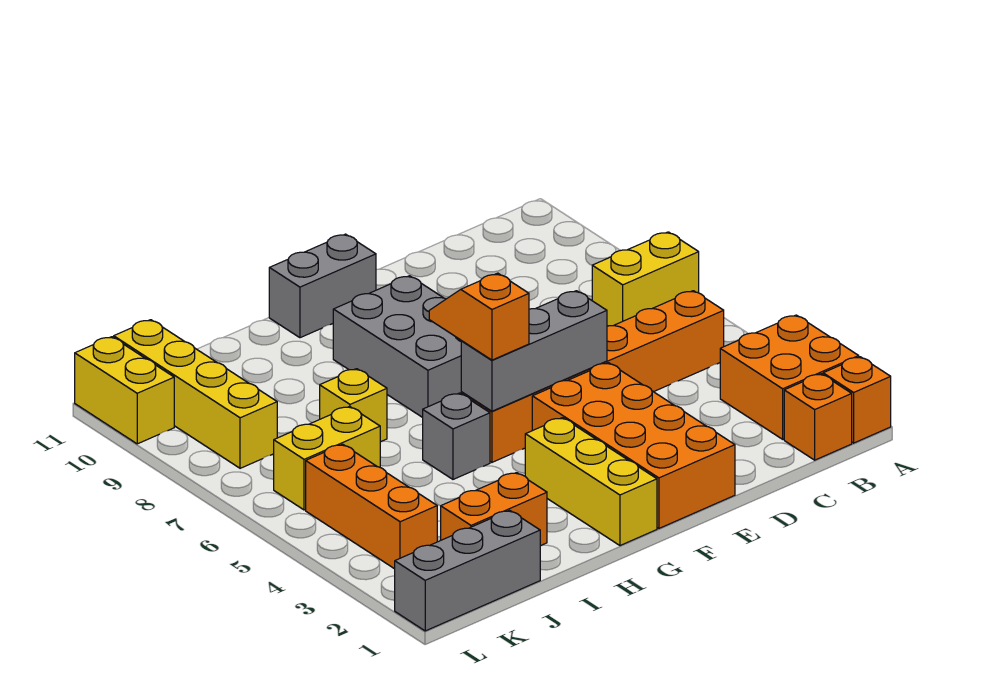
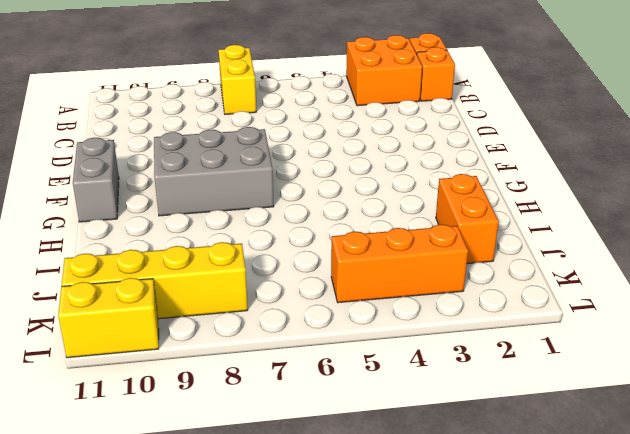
none -> orange 1x6 brick [461,291,724,462]
none -> orange 2x4 brick [532,363,735,528]
none -> yellow 1x3 brick [525,418,657,546]

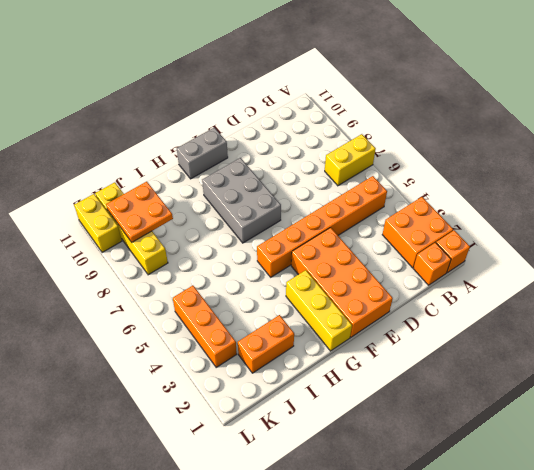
orange 2x2 plate [106,182,173,242] -> none
none -> grey 1x1 brick [423,393,490,479]
none -> yellow 1x1 brick [320,369,387,442]
none -> grey 1x3 brick [395,510,540,631]

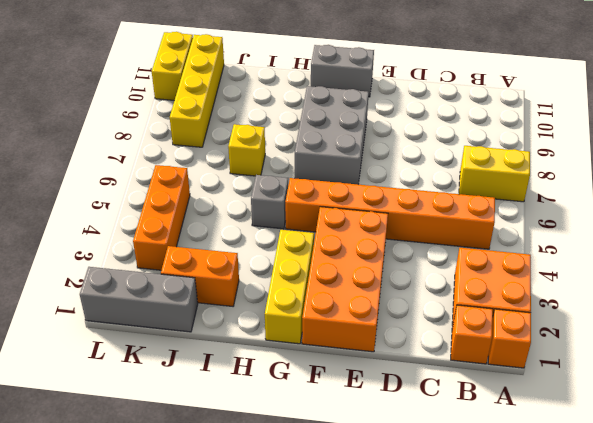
none -> yellow 1x2 brick [274,406,380,510]
none -> grey 1x3 brick [461,291,607,411]
none -> orange 1x2 slope [429,273,529,360]

